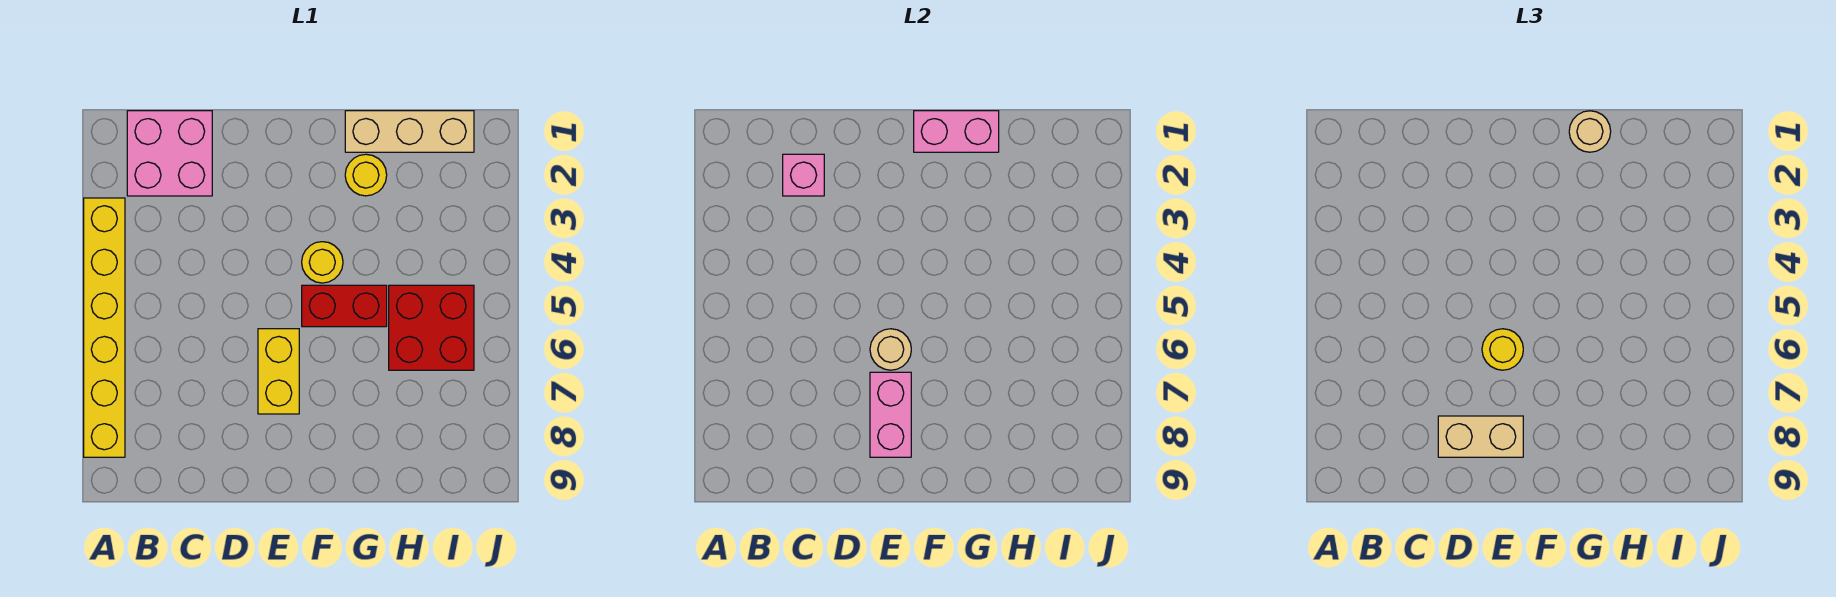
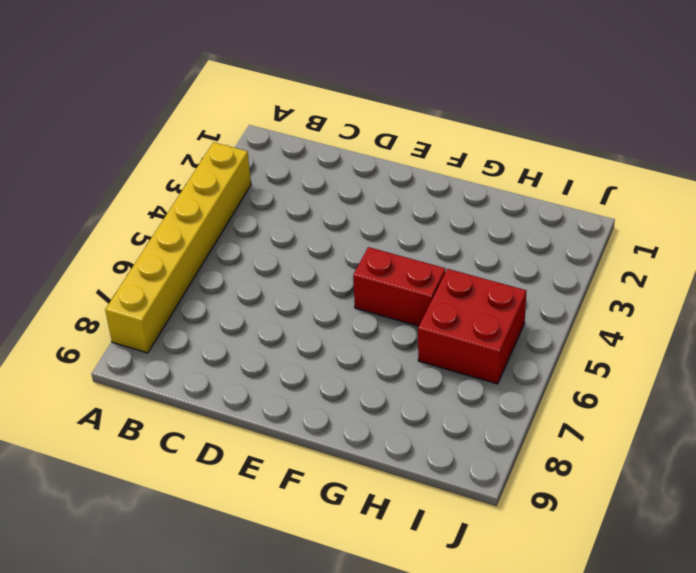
none -> pink 2x2 brick [127,111,212,196]
none -> yellow 1x2 brick [258,329,299,414]
none -> yellow 1x1 round brick [302,242,343,283]

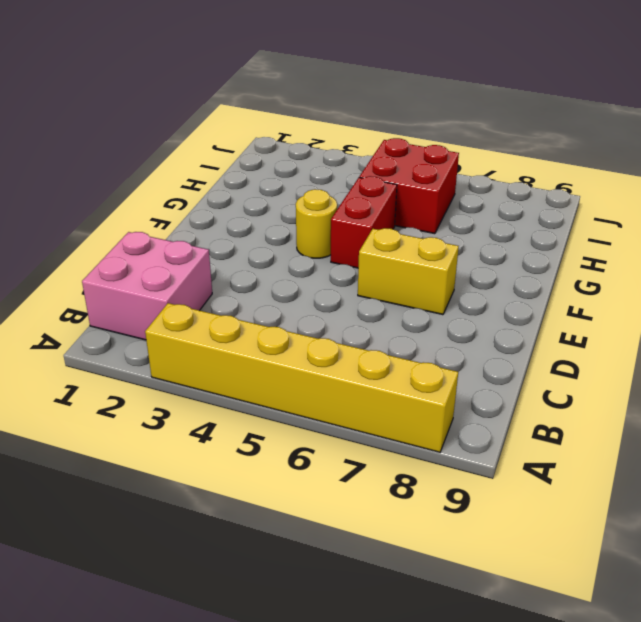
none -> tan 1x3 brick [345,111,474,152]
none -> yellow 1x1 round brick [345,154,387,196]
none -> pink 1x1 brick [783,154,824,196]

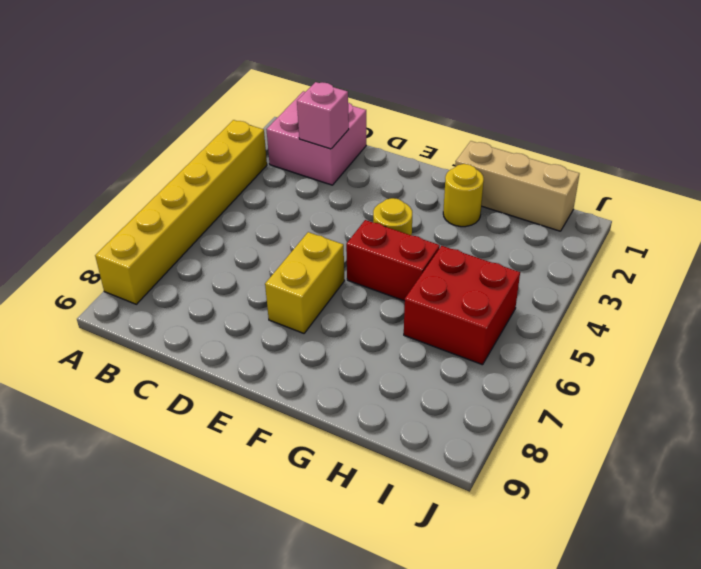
none -> tan 1x1 round brick [870,329,911,370]
none -> pink 1x2 brick [870,372,911,457]
none -> pink 1x2 brick [914,111,999,152]

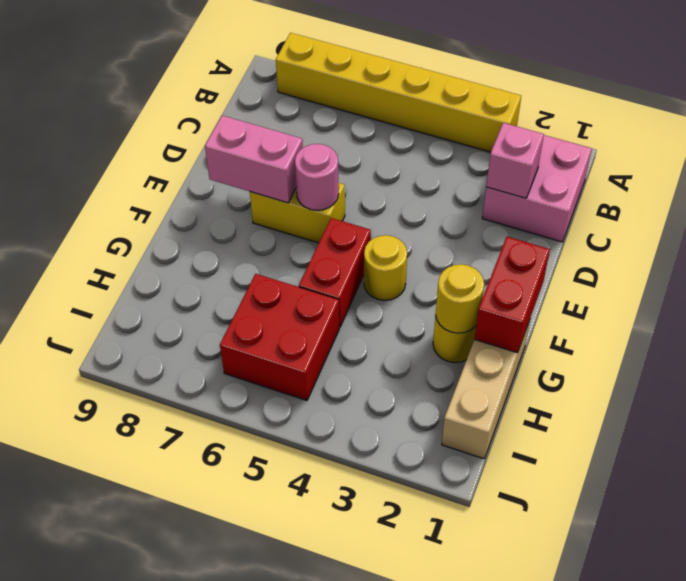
pink 1x1 round brick [295,144,339,210] -> tan 1x1 round brick [870,329,911,370]
red 1x2 brick [475,237,550,353] -> pink 1x2 brick [914,111,999,152]
yellow 1x1 round brick [436,264,484,333] -> yellow 1x1 round brick moved to [1482,329,1523,370]
none -> tan 1x2 brick [1438,416,1523,457]
none -> tan 1x1 round brick [1569,111,1611,152]

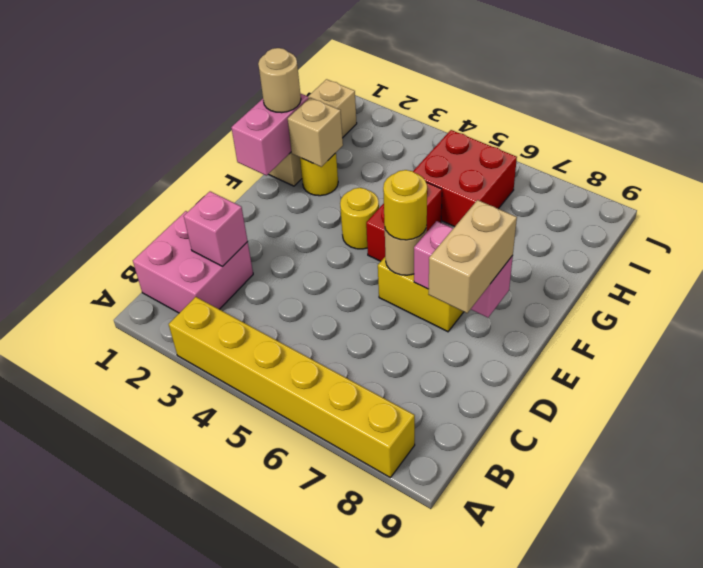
tan 1x1 brick [288,98,343,167] -> none

